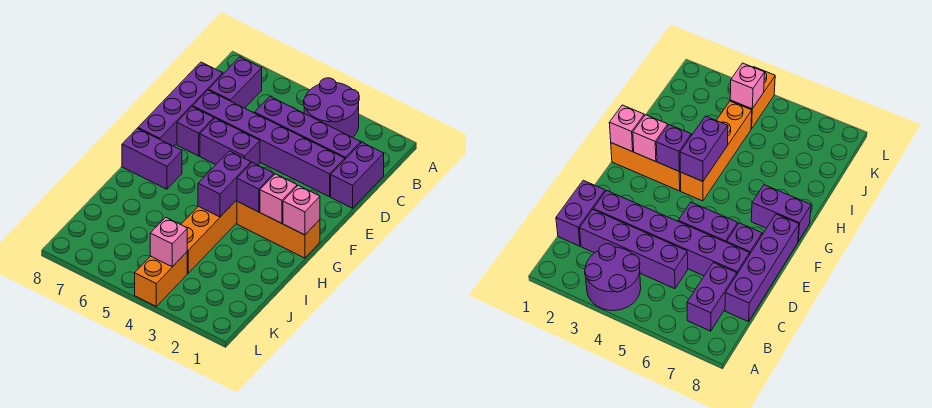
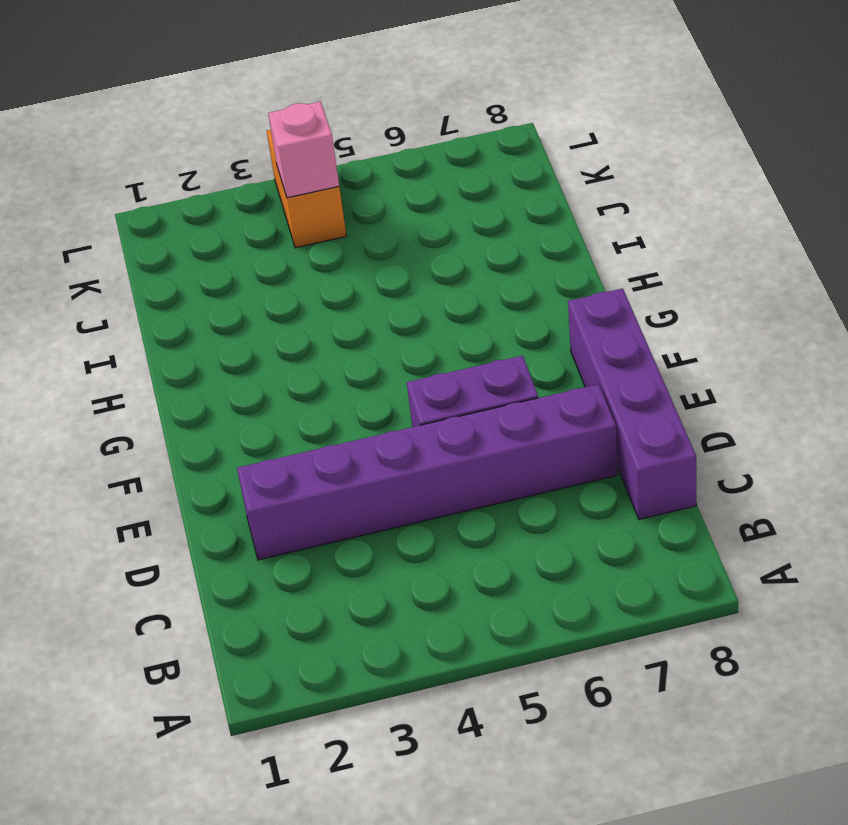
none -> purple 2x2 round brick [304,78,359,137]
none -> purple 1x2 brick [209,57,262,108]
none -> purple 1x2 brick [331,142,384,208]

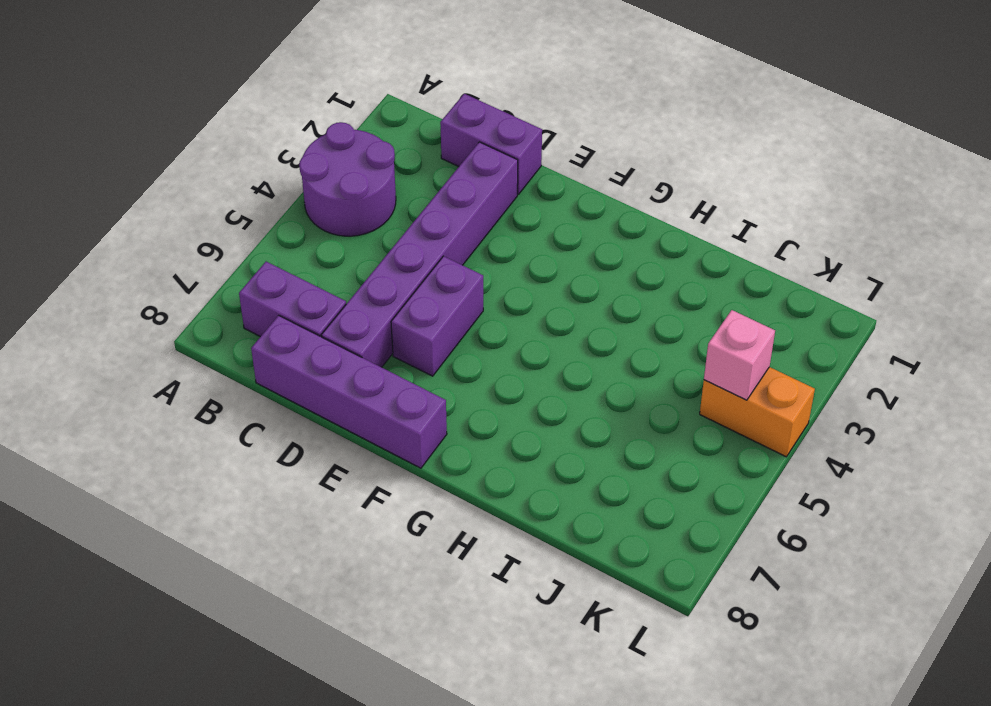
none -> purple 1x4 brick [255,97,361,159]
none -> purple 1x1 brick [177,107,214,156]
none -> orange 1x3 brick [237,202,320,258]

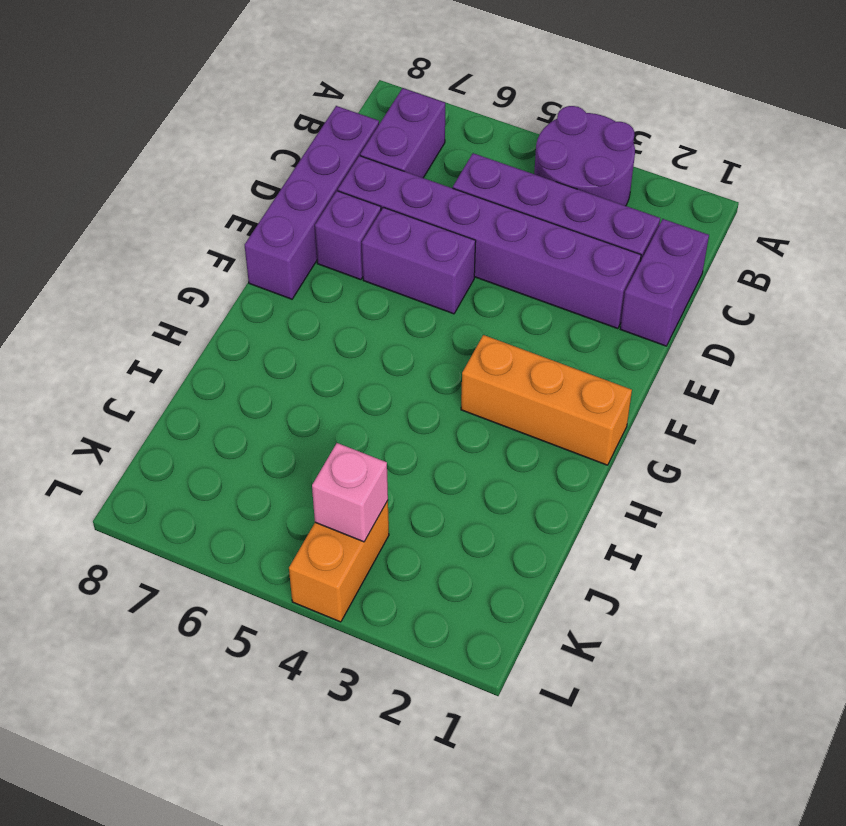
none -> orange 1x4 brick [181,200,237,273]
none -> purple 1x2 brick [122,128,182,189]
none -> pink 1x1 brick [283,185,320,235]

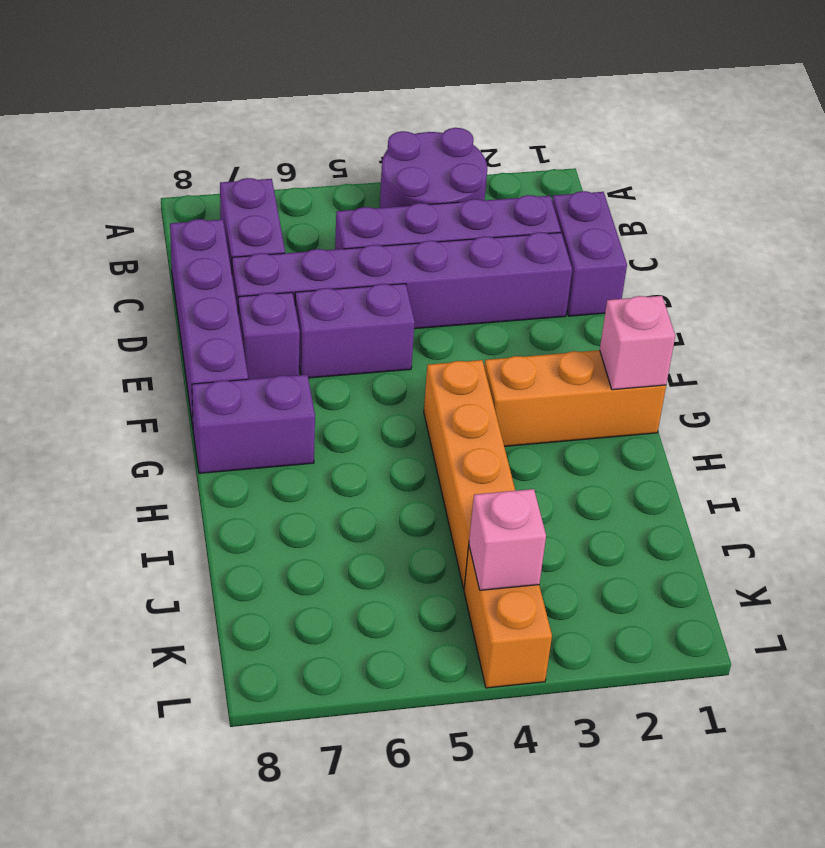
none -> pink 1x1 brick [260,174,297,223]
none -> purple 1x1 brick [237,163,274,212]
none -> purple 1x2 brick [198,151,251,217]

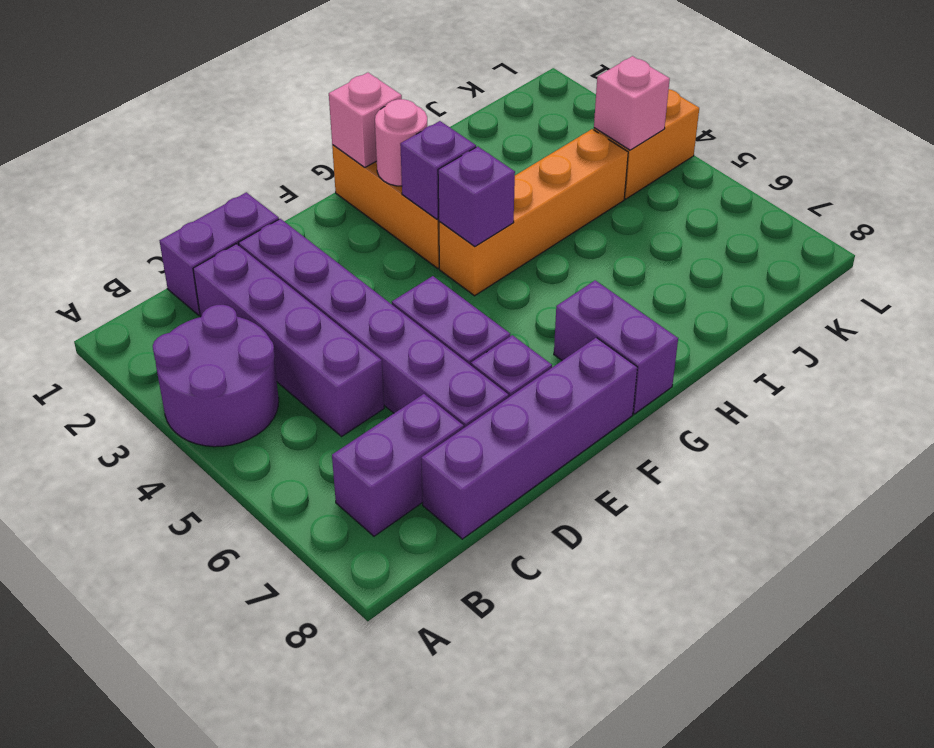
pink 1x1 round brick [375,99,427,186] -> pink 1x1 brick [260,174,297,223]
purple 1x1 brick [438,146,515,247] -> purple 1x2 brick [198,151,251,217]

